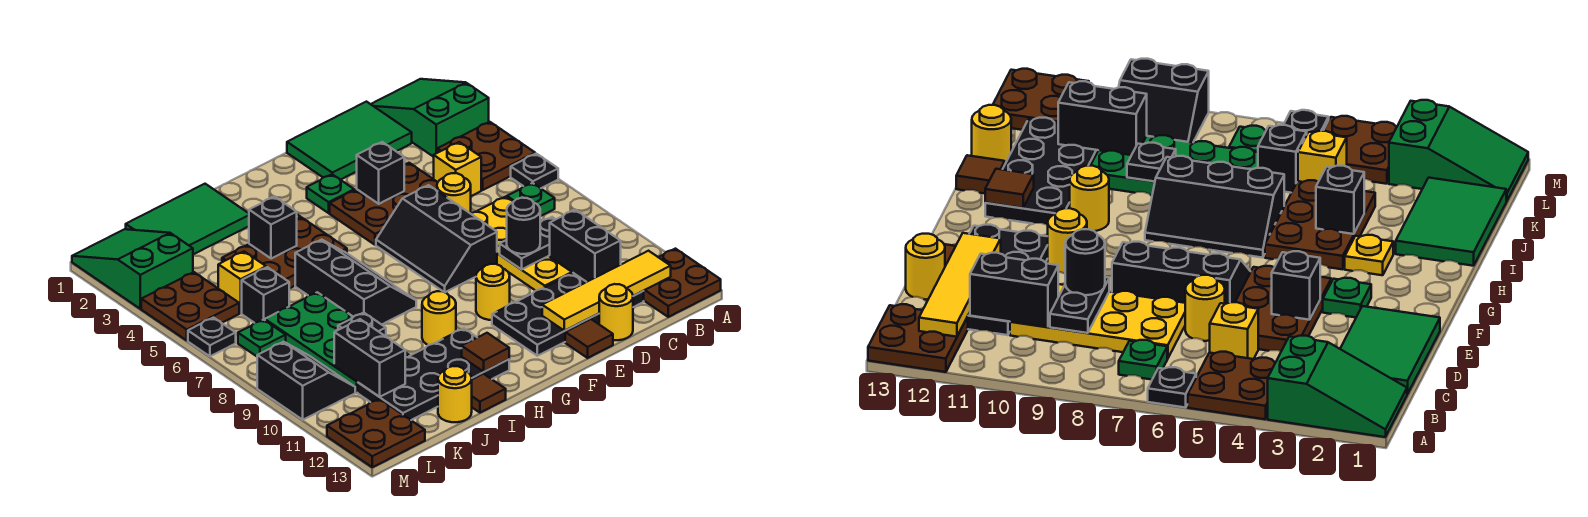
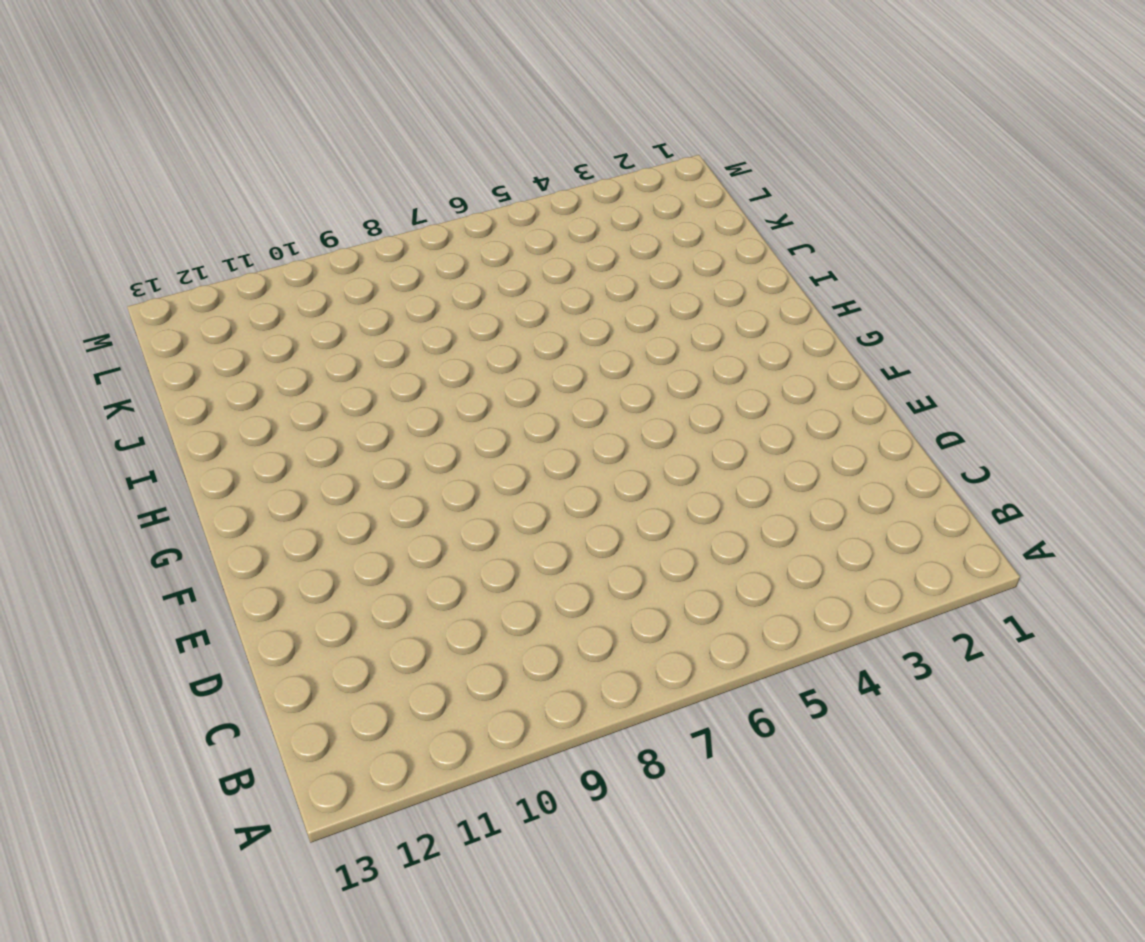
none -> green 2x3 slope [371,79,489,157]
none -> brown 2x2 plate [437,122,535,190]
none -> black 1x1 plate [511,154,558,188]
none -> brown 2x2 plate [644,249,721,317]

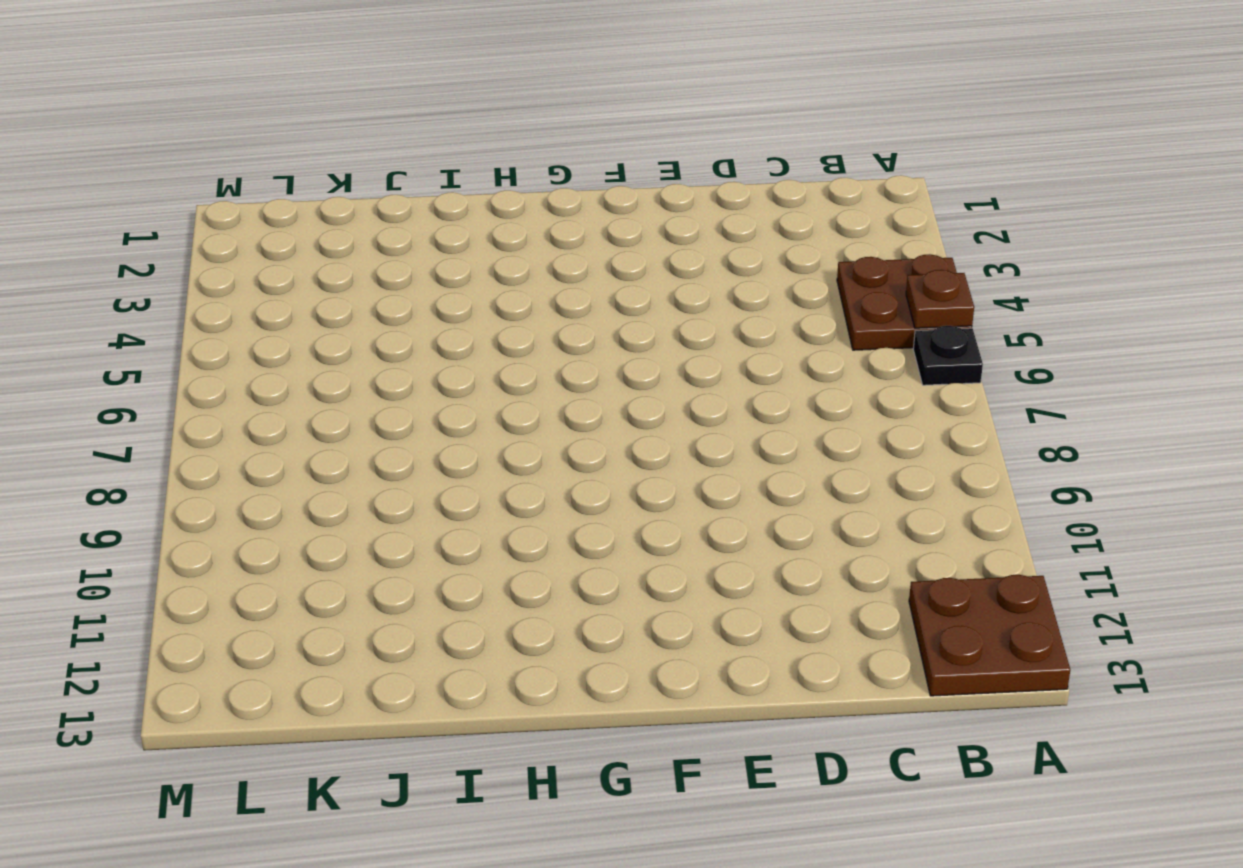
brown 1x1 plate [906,270,974,328] -> none
none -> green 2x3 slope [371,79,489,157]
none -> green 1x1 plate [507,183,555,216]
none -> green 2x3 tile [287,102,412,180]
none -> yellow 1x1 brick [434,142,481,196]

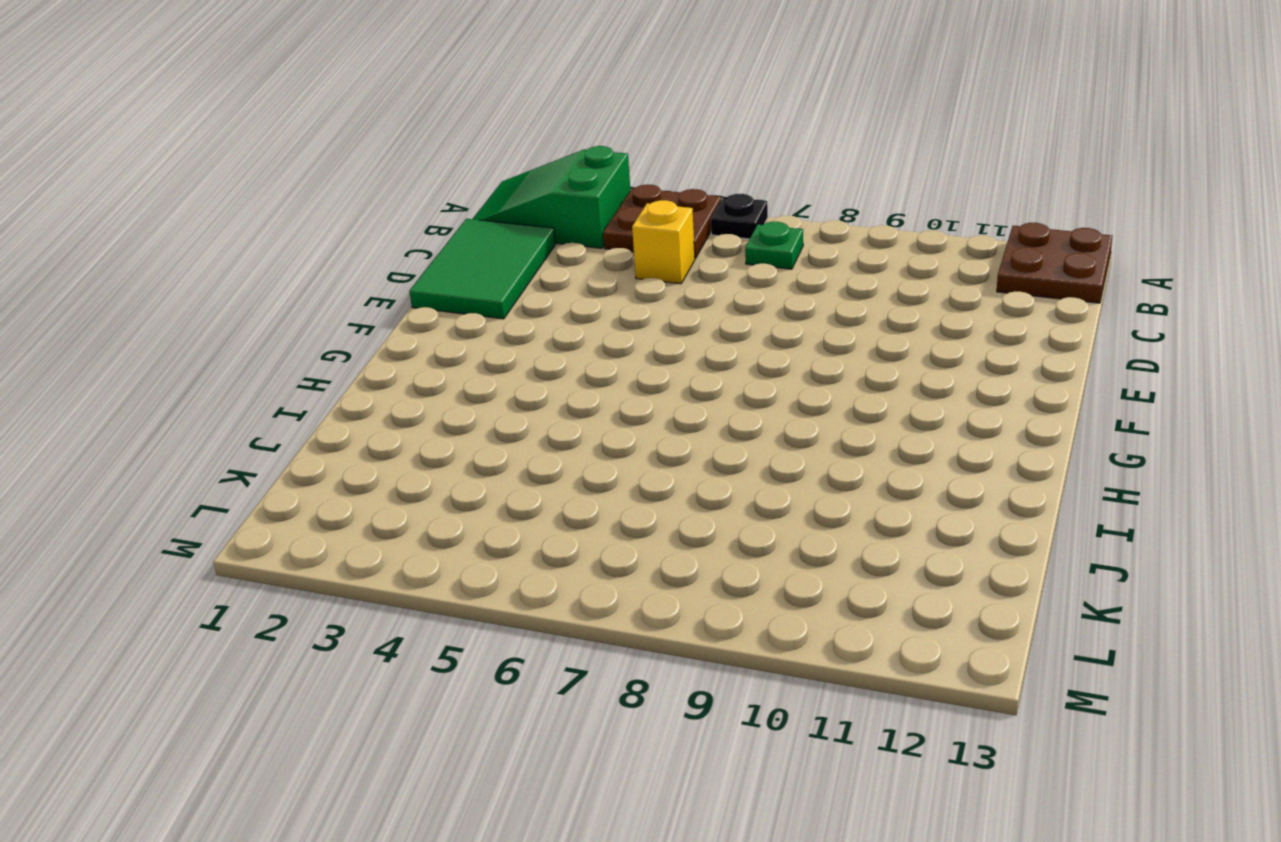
none -> yellow 2x4 plate [470,197,573,291]
none -> black 2x4 plate [492,273,644,356]
none -> brown 2x3 plate [330,163,438,245]
none -> yellow 1x1 round brick [437,173,471,213]

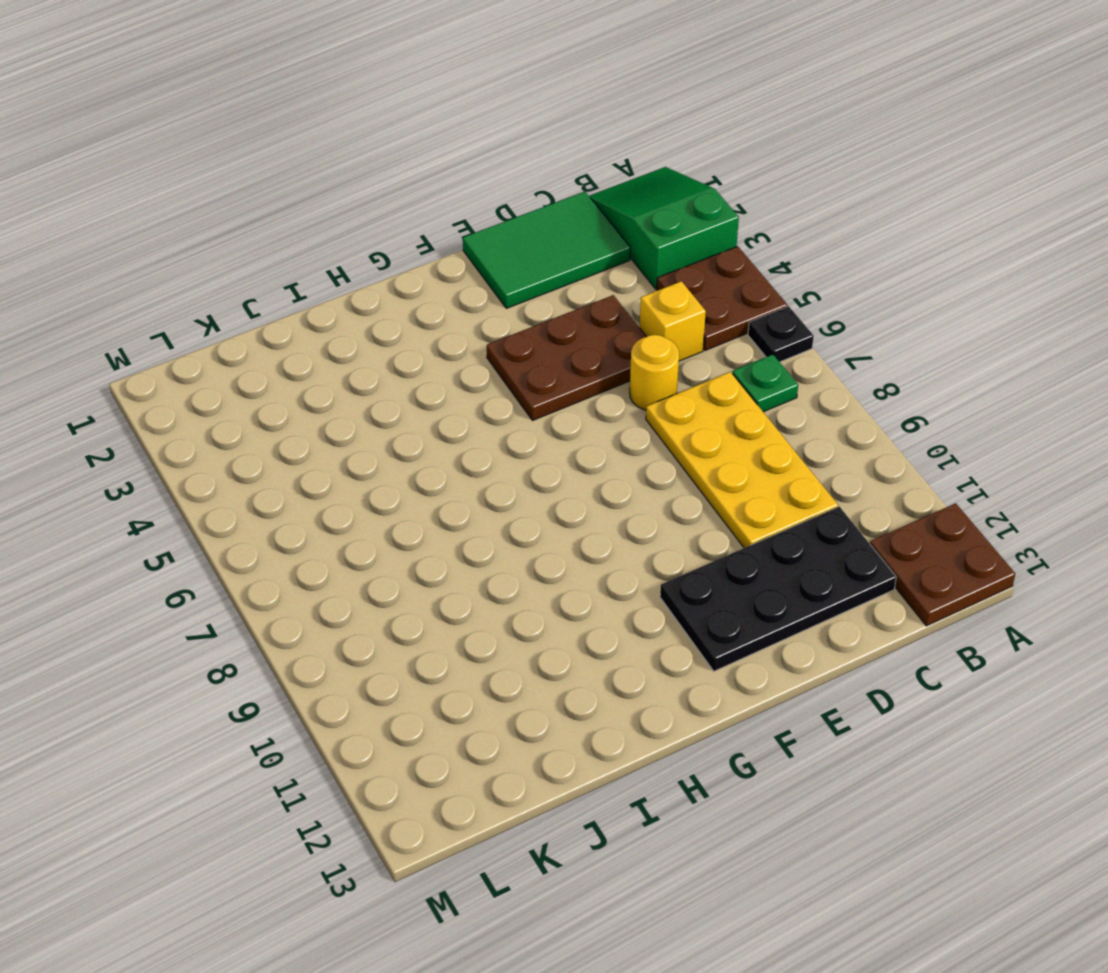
none -> yellow 1x1 round brick [599,284,633,340]
none -> black 2x3 slope [376,185,497,292]
none -> brown 1x1 tile [565,319,613,358]
none -> green 1x1 plate [307,174,354,213]

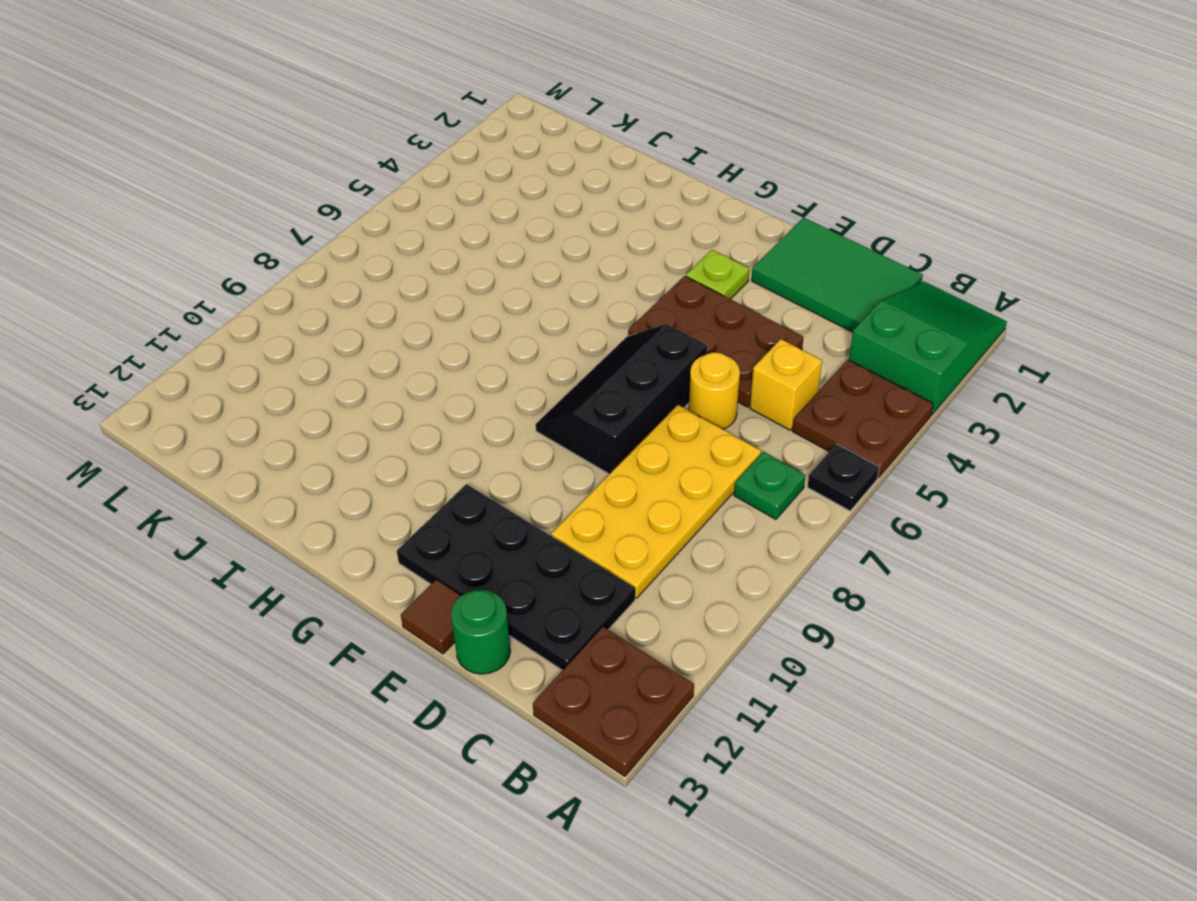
green 1x1 round brick [451,590,510,674] -> yellow 1x1 round brick [599,284,633,340]
lime 1x1 plate [686,250,749,299] -> green 1x1 plate [307,174,354,213]
none -> yellow 1x1 round brick [476,264,510,320]
none -> yellow 1x1 plate [1345,235,1393,275]
none -> brown 2x3 plate [222,218,347,289]
none -> black 2x3 slope [295,240,416,325]

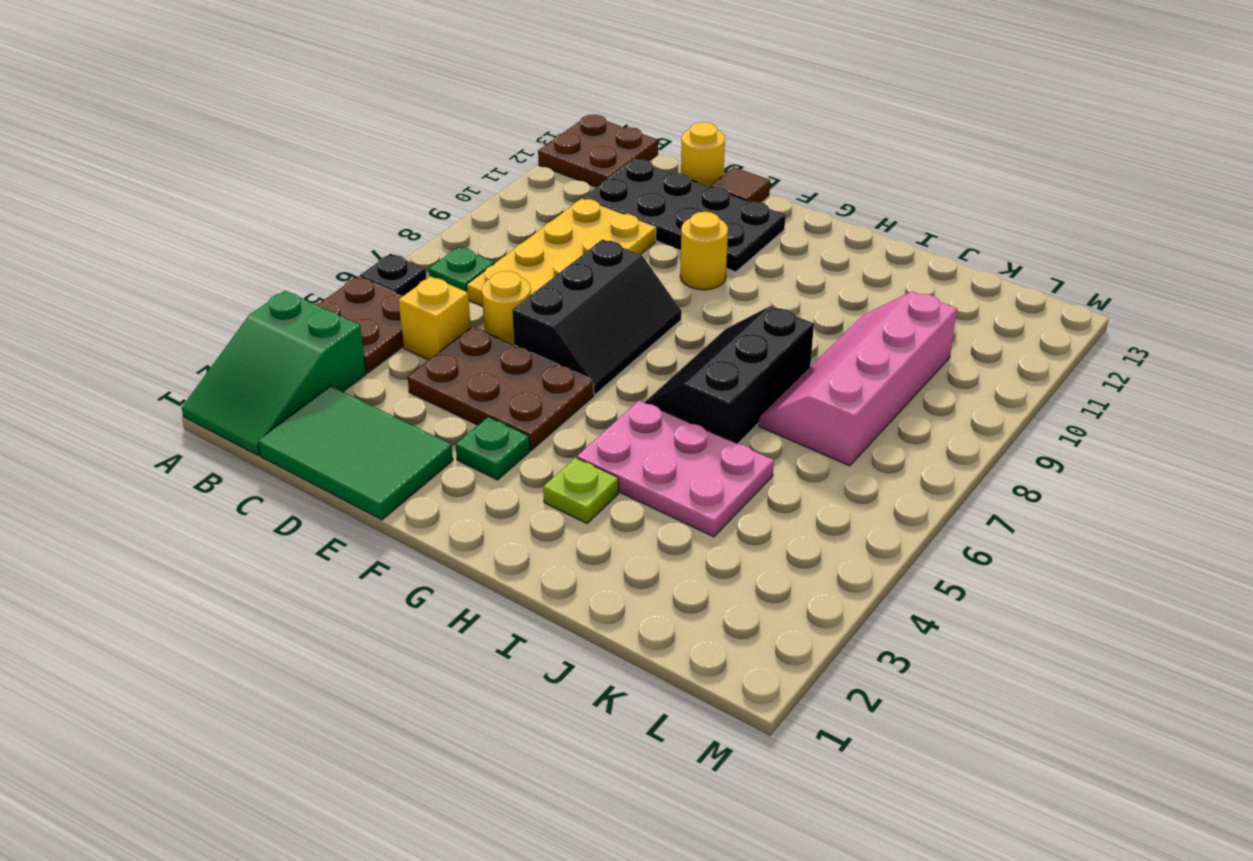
lime 1x1 plate [543,458,619,523] -> yellow 1x1 plate [1345,235,1393,275]
pink 2x3 plate [577,400,774,537] -> brown 2x3 plate [222,218,347,289]
pink 2x4 slope [759,292,957,466] -> green 2x4 plate [265,292,409,392]
none -> yellow 1x1 round brick [422,291,456,345]
none -> black 2x4 plate [358,328,509,420]
none -> green 2x3 tile [126,184,249,254]
none -> brown 1x1 tile [472,374,506,413]

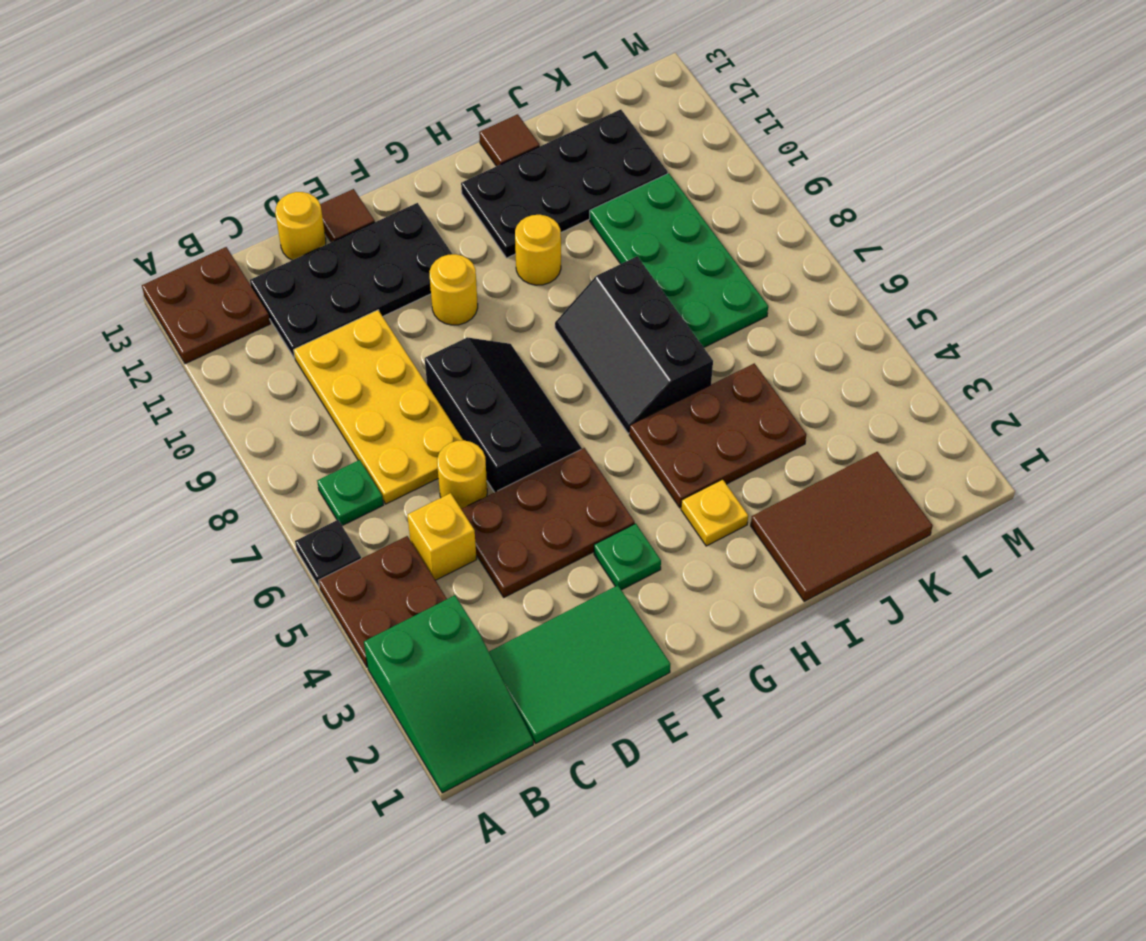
brown 2x3 tile [751,452,933,601] -> green 2x3 tile [126,184,249,254]
none -> yellow 1x1 round brick [438,366,472,422]
none -> yellow 1x1 brick [218,252,266,313]
none -> black 1x1 brick [242,267,289,323]
none -> green 2x3 slope [72,229,193,309]

